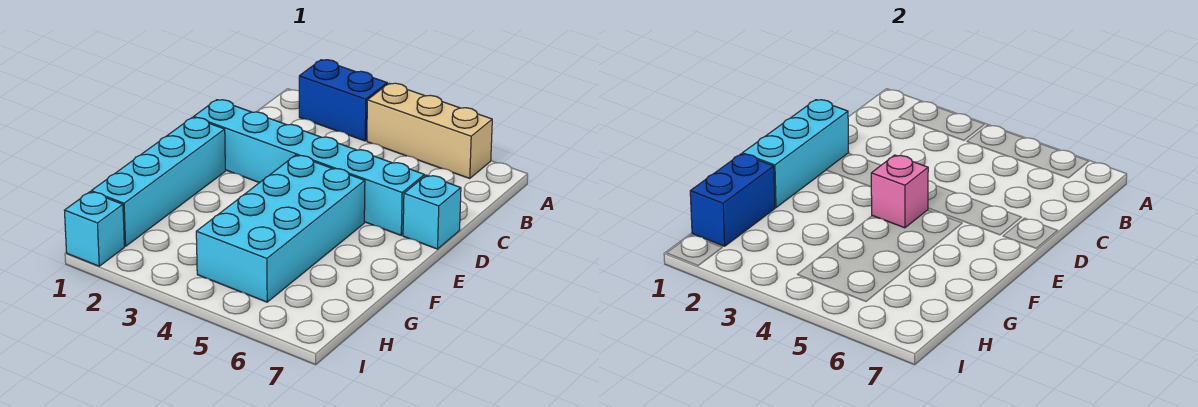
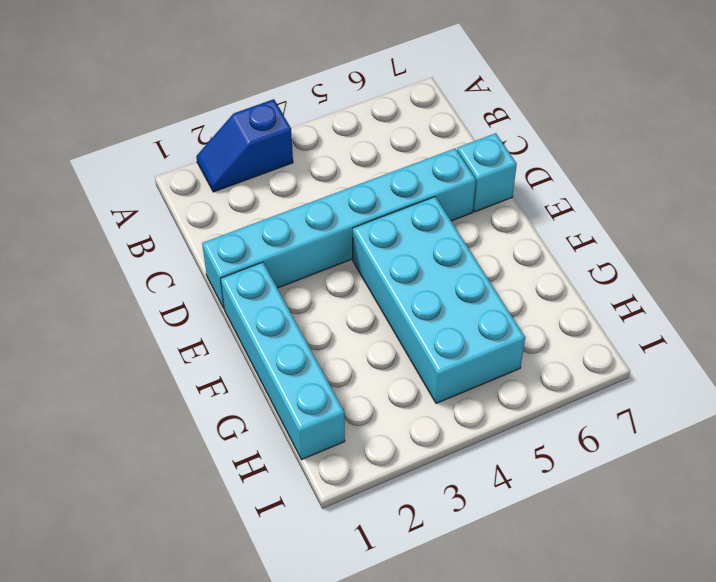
blue 1x2 slope [196,99,293,192] -> blue 1x2 brick [299,60,387,141]
none -> tan 1x3 brick [367,83,492,178]
none -> cyan 1x1 brick [64,192,124,266]

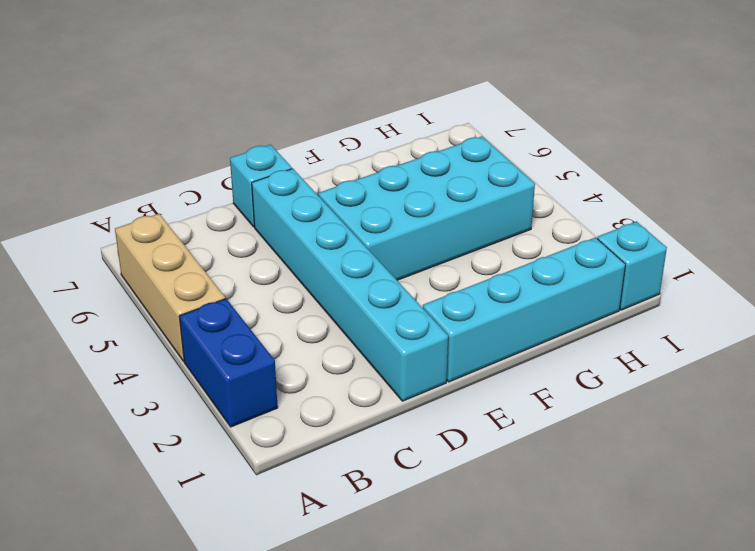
none -> cyan 1x3 brick [742,100,849,208]
none -> pink 1x1 brick [871,155,928,228]

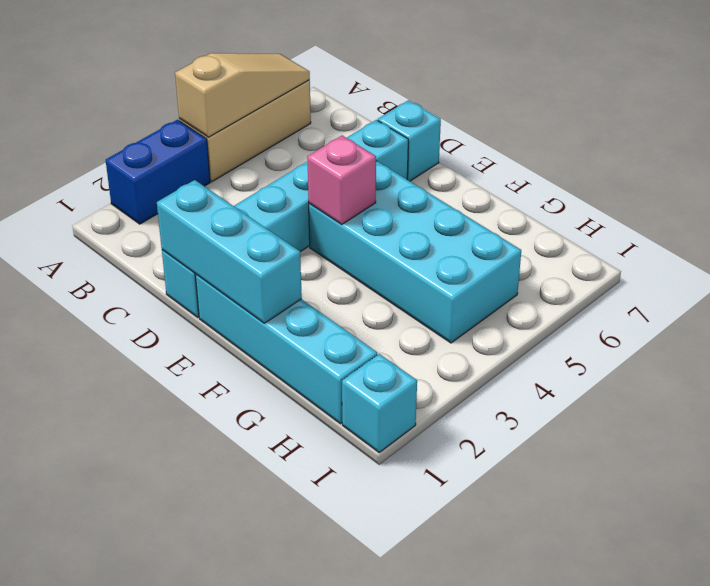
tan 1x3 slope [175,53,310,137] -> none
none -> blue 1x2 brick [690,154,775,246]

